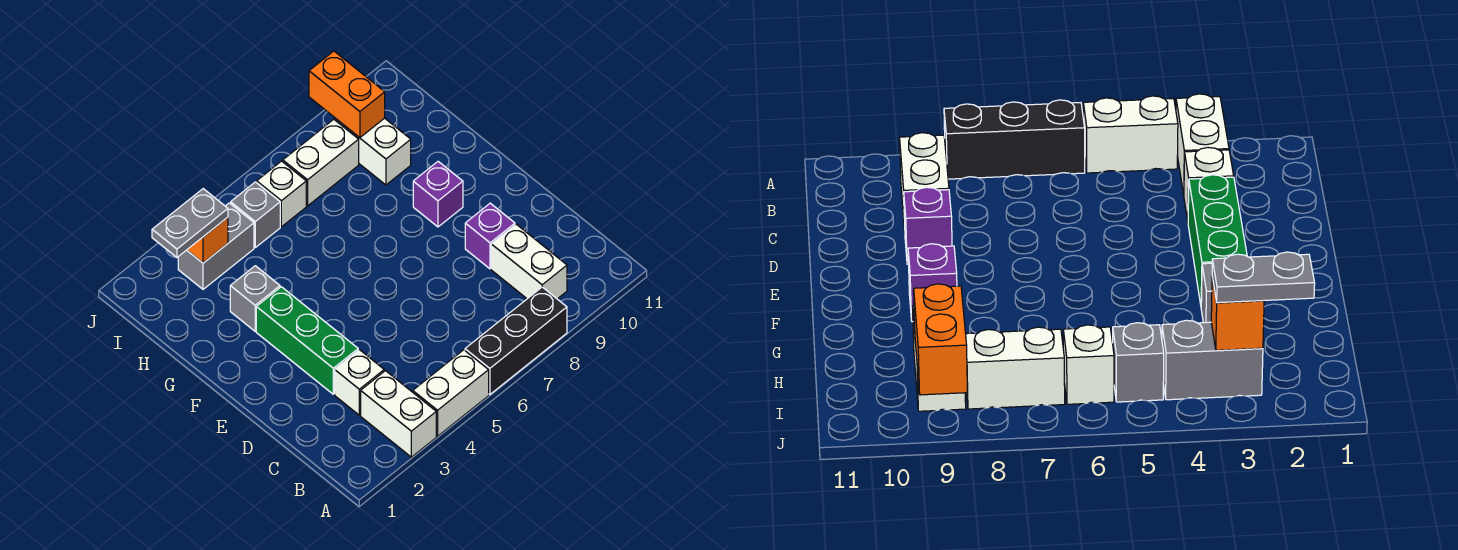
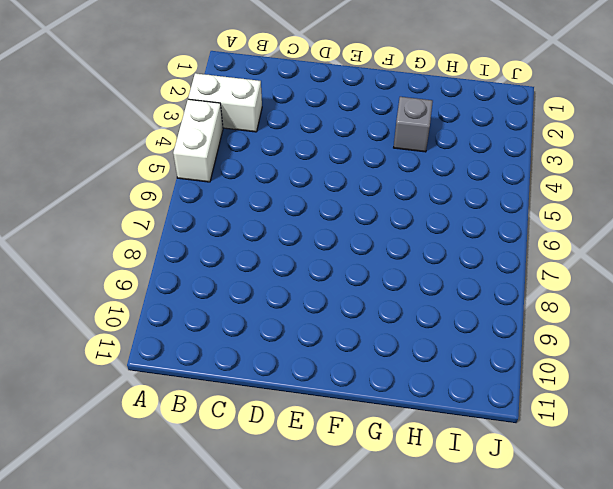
none -> black 1x3 brick [465,287,567,394]
none -> white 1x2 brick [491,224,567,299]
none -> white 1x1 brick [335,350,384,415]

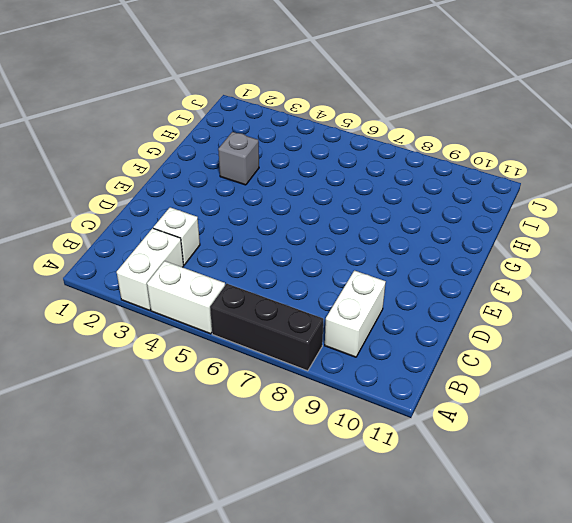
none -> green 1x3 brick [256,287,358,394]
none -> purple 1x1 brick [465,203,515,269]
none -> purple 1x1 brick [413,162,463,227]

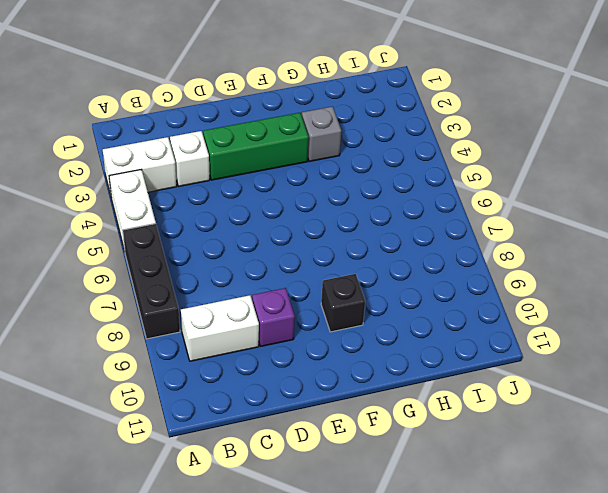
black 1x1 brick [321,274,365,332] -> purple 1x1 brick [413,162,463,227]
none -> white 1x2 brick [335,118,411,185]
none -> grey 1x2 brick [178,203,254,289]
none -> grey 1x1 brick [231,182,280,247]

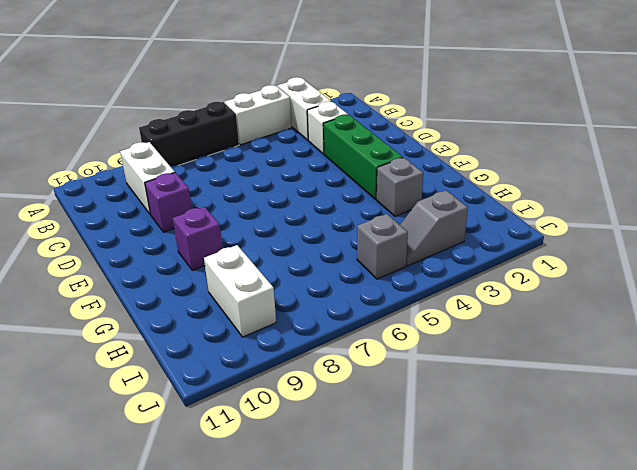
grey 1x2 slope [400,191,468,266] -> grey 1x2 brick [178,203,254,289]
none -> white 1x1 brick [257,161,306,227]
none -> white 1x2 brick [283,119,359,206]
none -> orange 1x1 brick [187,217,228,263]

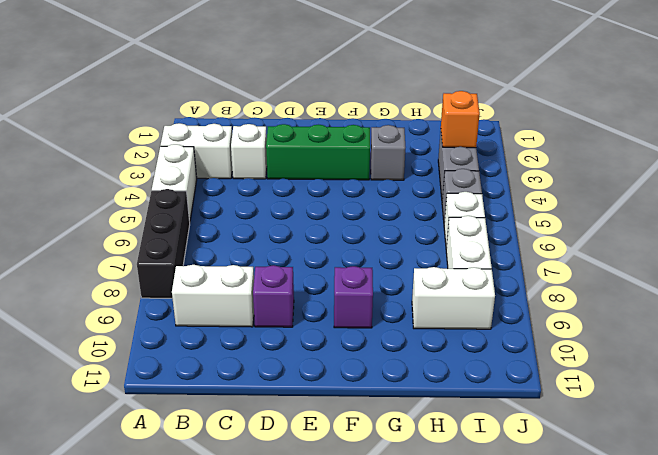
none -> orange 1x2 brick [309,51,385,138]
none -> grey 1x2 plate [152,189,228,257]

